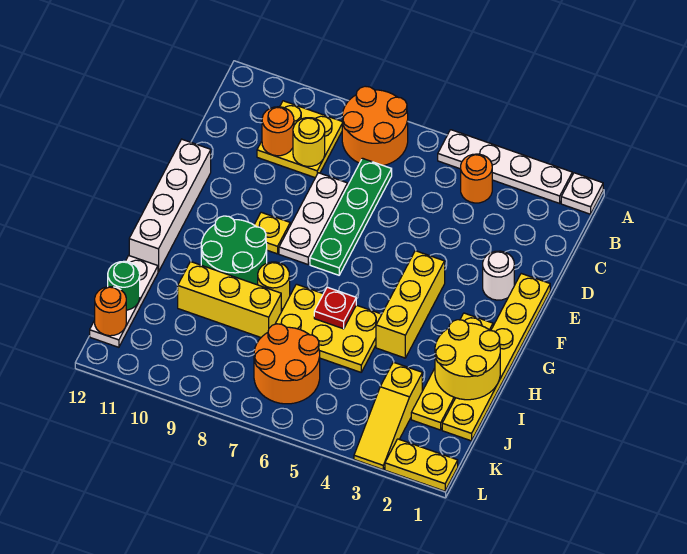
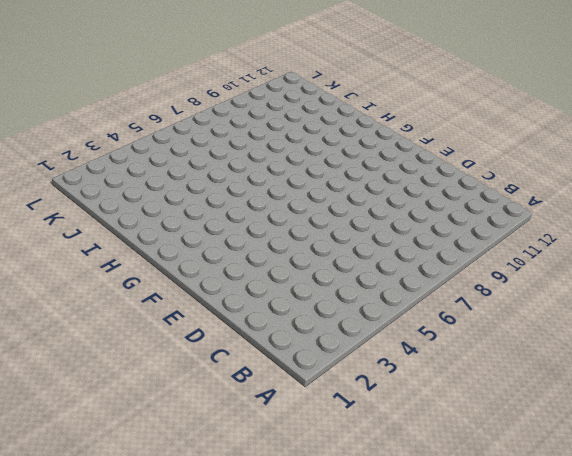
none -> white 1x1 plate [561,173,603,214]
none -> white 1x4 plate [438,130,572,203]
none -> orange 2x2 round brick [342,86,408,166]

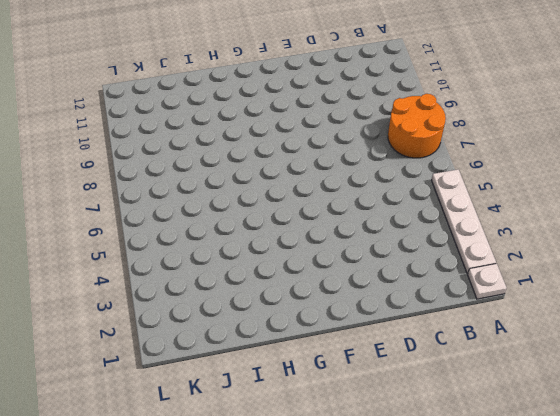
none -> orange 1x1 round brick [461,154,492,203]
none -> yellow 2x2 plate [257,101,342,178]
none -> green 1x4 plate [310,158,392,275]

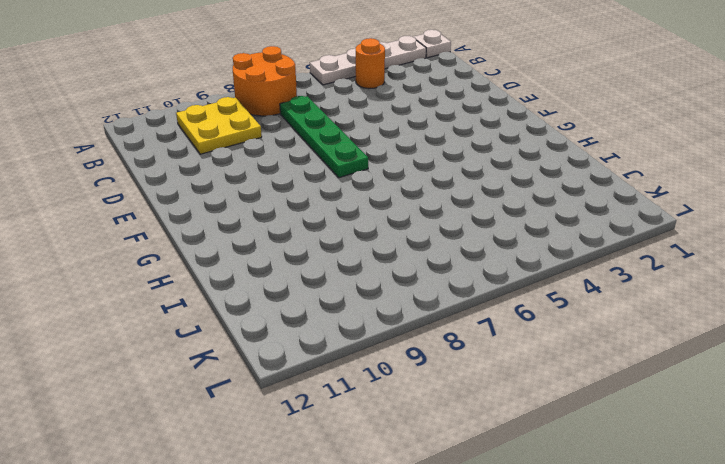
none -> white 1x3 plate [279,173,348,264]
none -> yellow 1x6 plate [442,274,550,441]
none -> white 1x1 round brick [483,251,514,300]

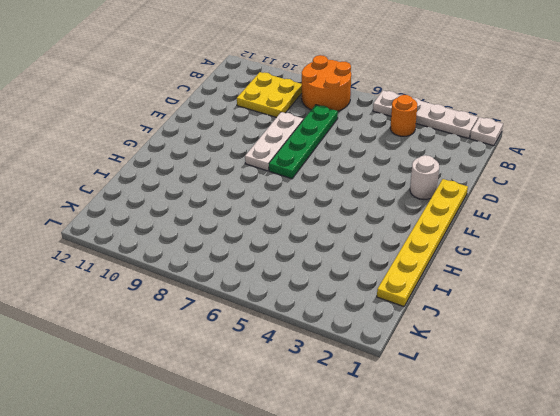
none -> white 1x4 brick [129,139,211,272]
none -> yellow 1x3 brick [376,251,445,358]
none -> yellow 1x1 plate [254,212,290,254]

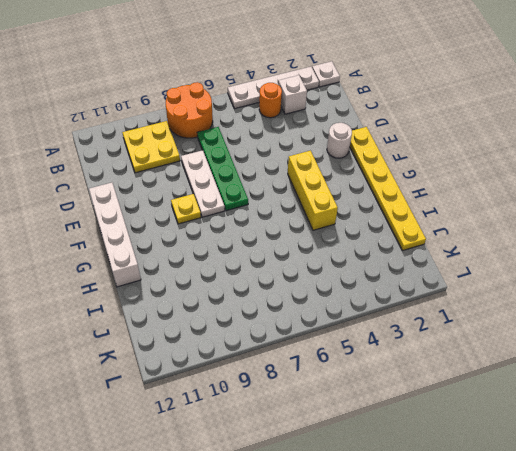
white 1x1 brick [278,75,307,114] -> none
none -> yellow 1x4 plate [411,313,493,430]
none -> green 2x2 round brick [201,216,267,285]
none -> yellow 2x3 plate [275,284,382,372]

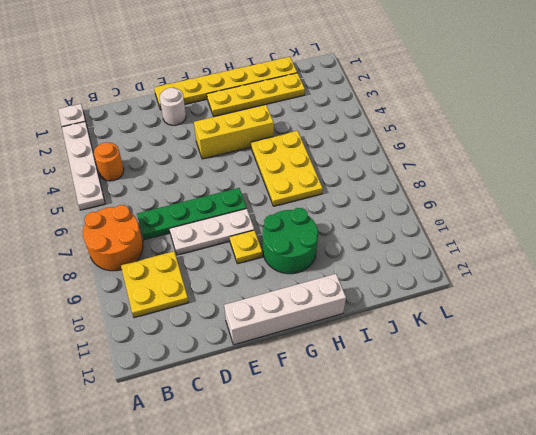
none -> yellow 1x1 round brick [258,262,290,309]
none -> yellow 1x3 brick [178,262,281,337]
none -> white 1x3 plate [90,256,158,347]

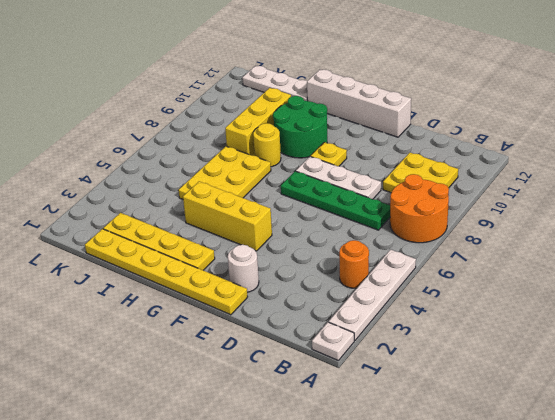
none -> yellow 1x3 slope [354,362,422,469]
none -> orange 2x2 round brick [254,324,320,404]
none -> yellow 1x2 plate [385,439,458,491]

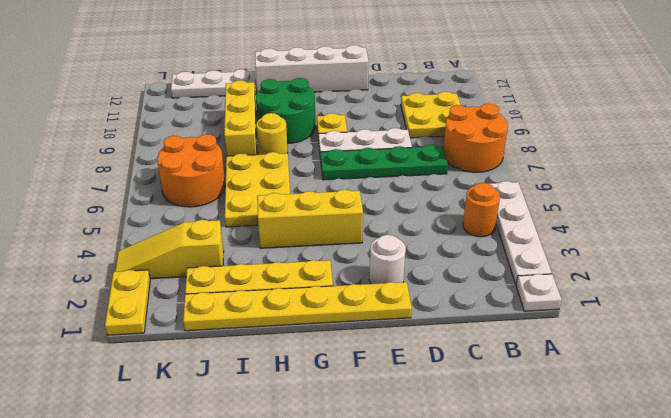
none -> yellow 1x1 round brick [293,118,325,167]
none -> orange 1x1 round brick [262,107,294,156]
none -> yellow 2x2 round brick [435,320,500,400]

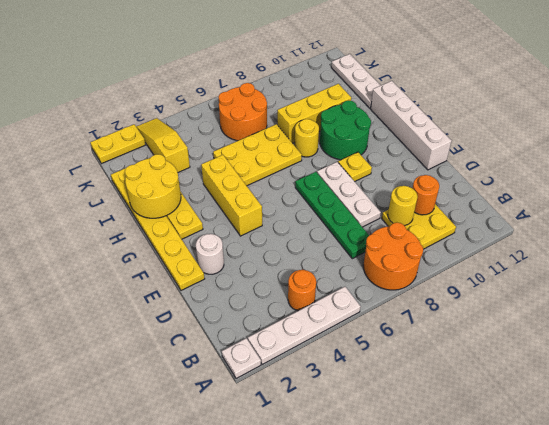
none -> red 1x1 plate [314,287,356,329]
none -> green 1x1 round brick [108,261,140,310]
none -> orange 1x1 round brick [95,287,126,336]

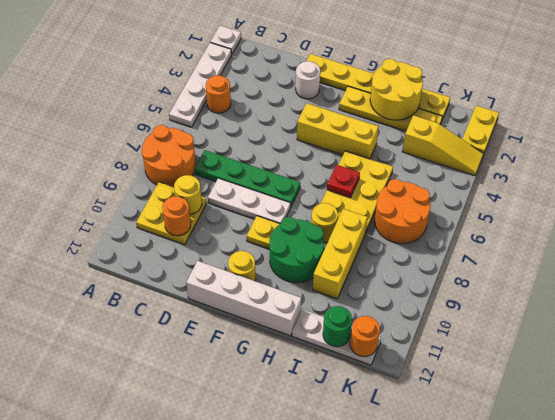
yellow 1x1 round brick [228,251,256,281] -> none

